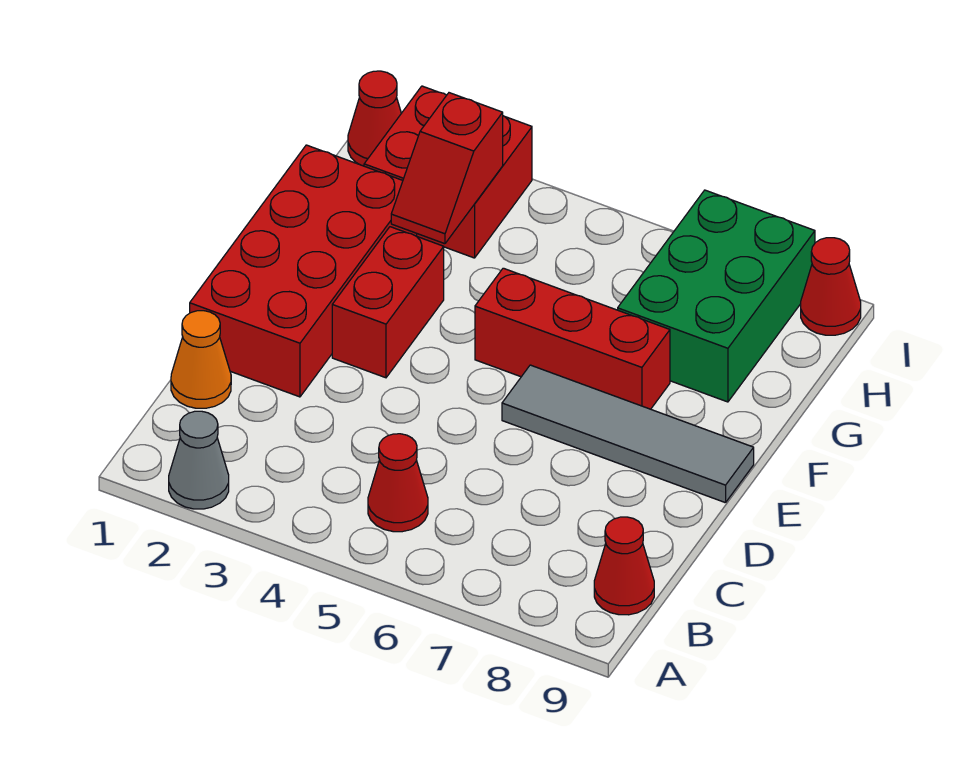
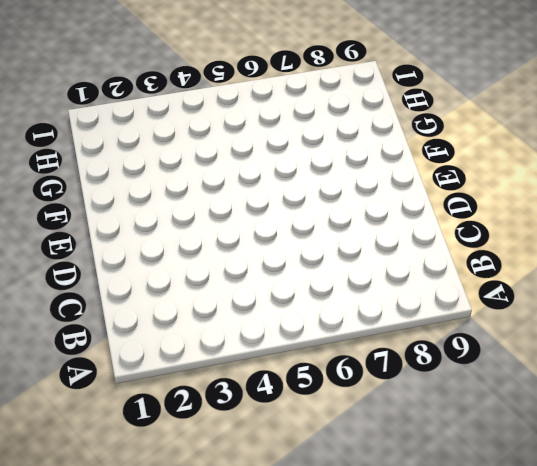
none -> grey 1x1 cone [169,411,229,509]
none -> red 1x1 cone [368,434,428,532]
none -> red 1x1 cone [594,517,654,615]

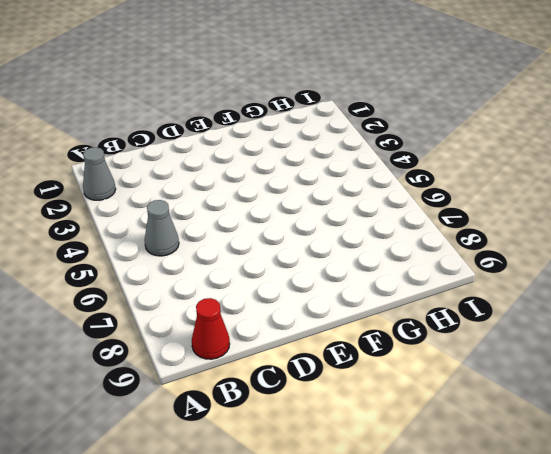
grey 1x1 cone [145,200,179,256] -> red 1x1 cone [368,434,428,532]
none -> orange 1x1 cone [171,311,231,408]
none -> red 2x4 brick [190,145,417,397]
none -> red 1x2 brick [332,227,444,378]

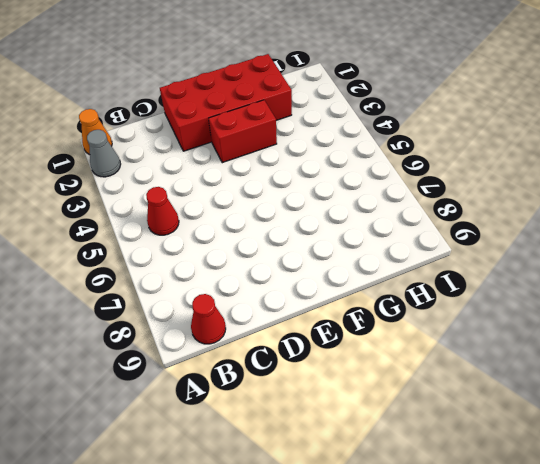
orange 1x1 cone [79,109,112,155] -> orange 1x1 cone moved to [171,311,231,408]
none -> grey 1x4 tile [502,365,754,503]
none -> red 1x3 brick [475,268,670,409]
none -> green 2x3 brick [618,190,815,402]

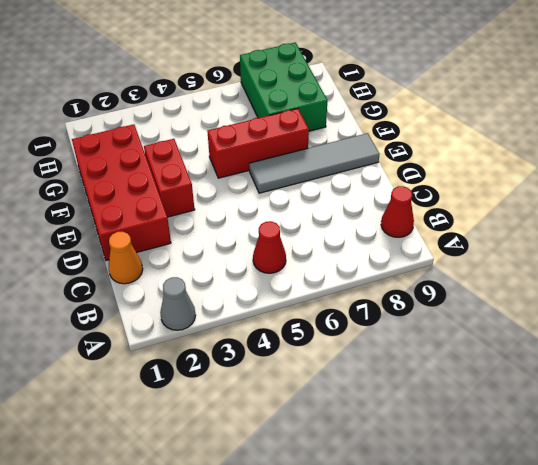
none -> red 2x2 brick [364,86,532,258]
none -> red 1x1 cone [348,71,401,166]
none -> red 1x1 cone [801,238,861,335]

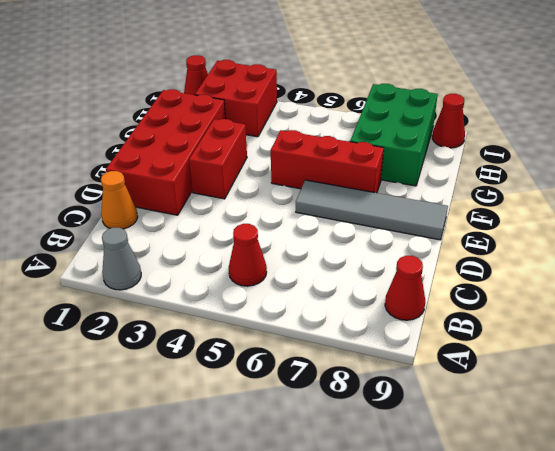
none -> red 1x2 slope [391,93,503,244]

